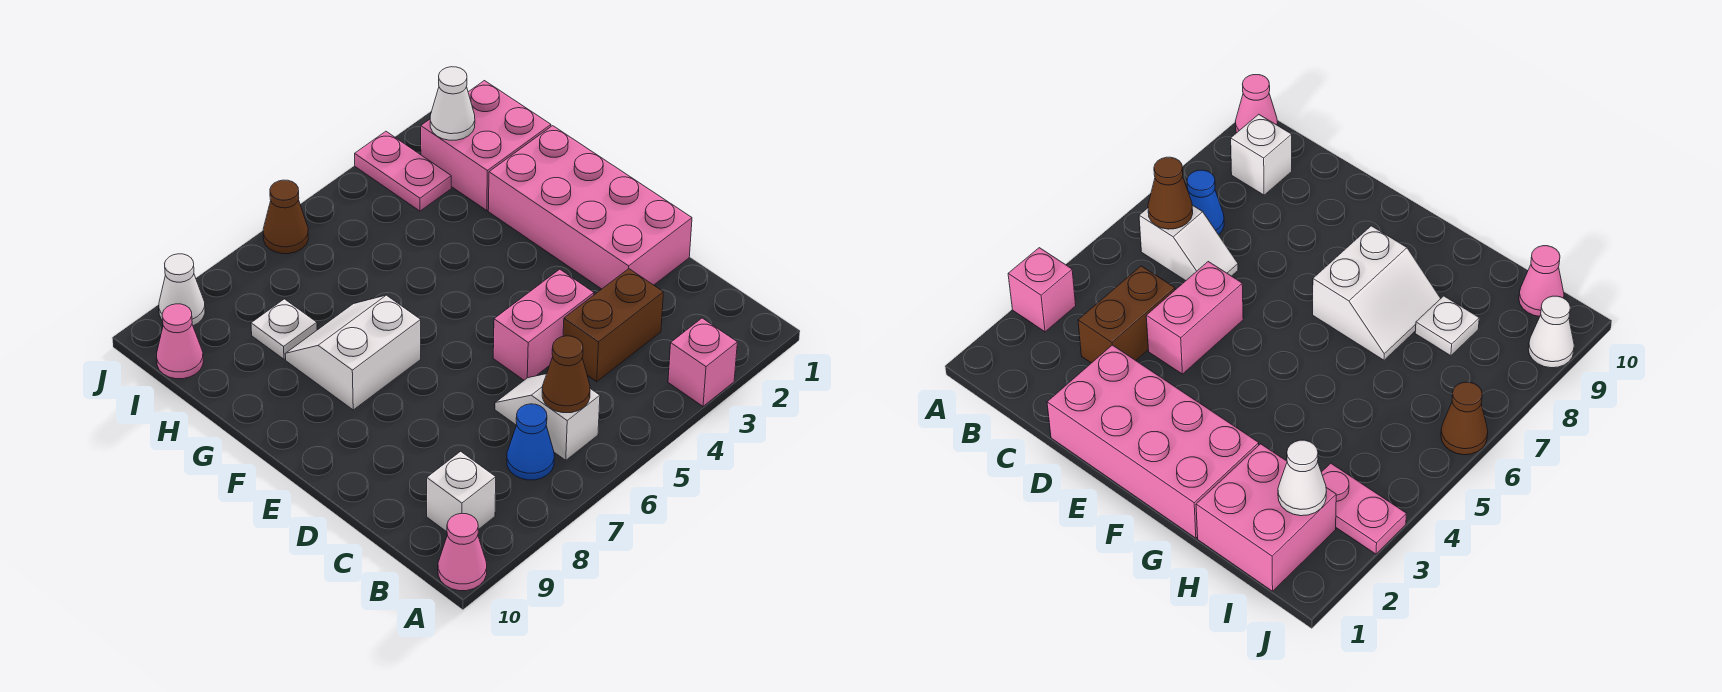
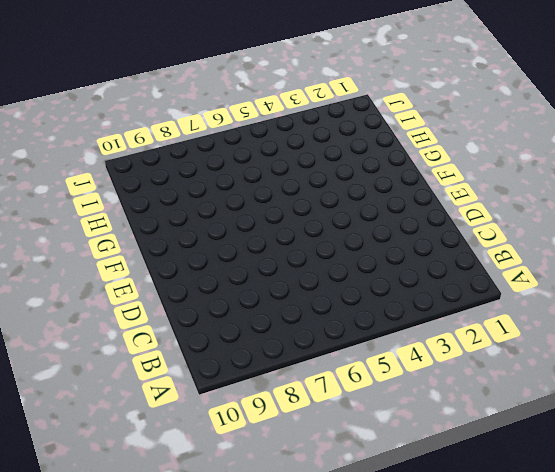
none -> pink 1x1 brick [668,318,737,406]
none -> pink 1x1 cone [438,513,487,591]
none -> white 1x2 slope [495,374,600,460]

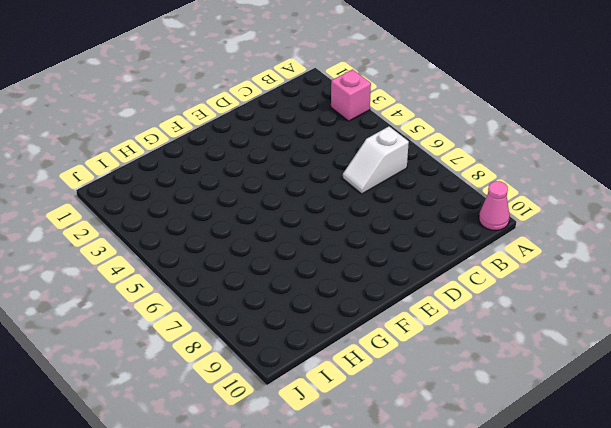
none -> blue 1x1 cone [507,404,554,480]
none -> white 1x1 brick [427,451,496,532]
none -> brown 1x2 brick [563,269,663,382]

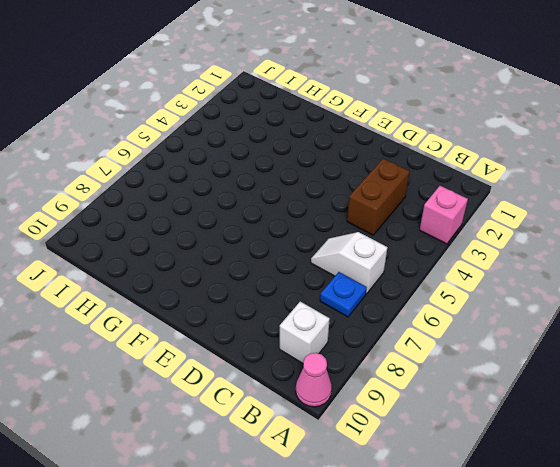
blue 1x1 plate [320,272,367,317] -> blue 1x1 cone [507,404,554,480]
none -> pink 2x4 brick [488,126,692,289]
none -> pink 1x2 brick [493,269,594,380]
none -> white 2x2 slope [285,295,421,410]

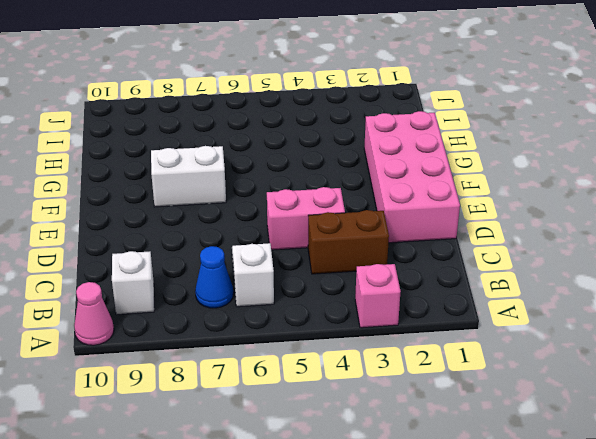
none -> pink 2x2 brick [421,81,551,210]
none -> white 1x1 plate [251,299,317,359]
none -> pink 1x2 plate [355,131,451,211]

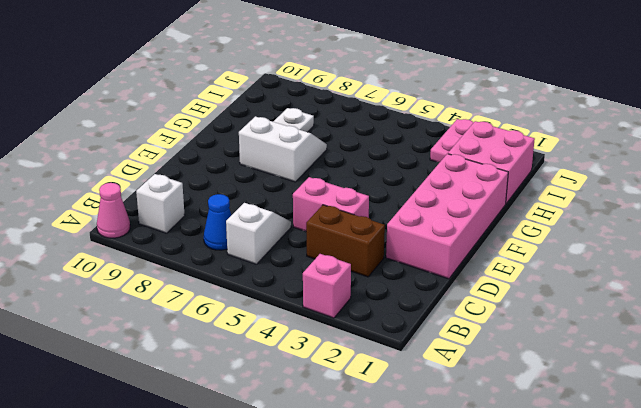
none -> pink 1x1 cone [157,304,203,379]
none -> brown 1x1 cone [263,180,308,254]
none -> white 1x1 cone [159,254,205,326]

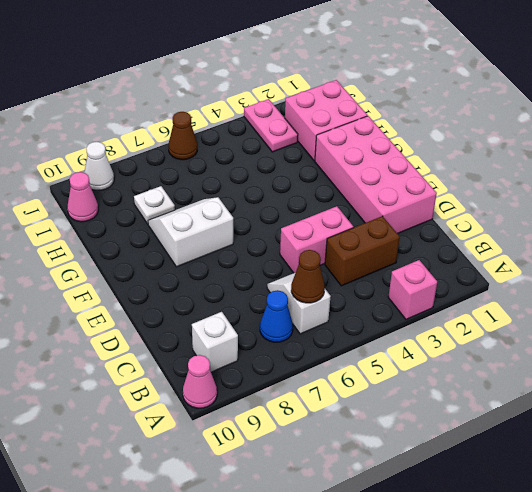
none -> white 1x1 cone [430,67,475,140]

